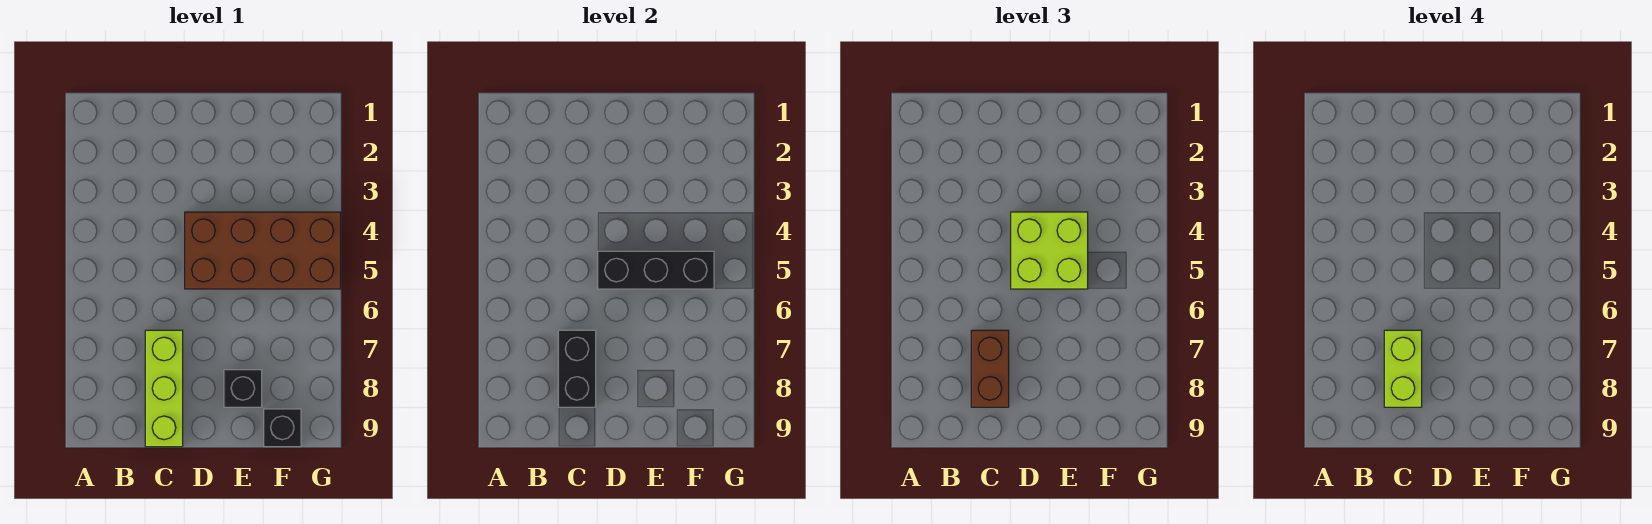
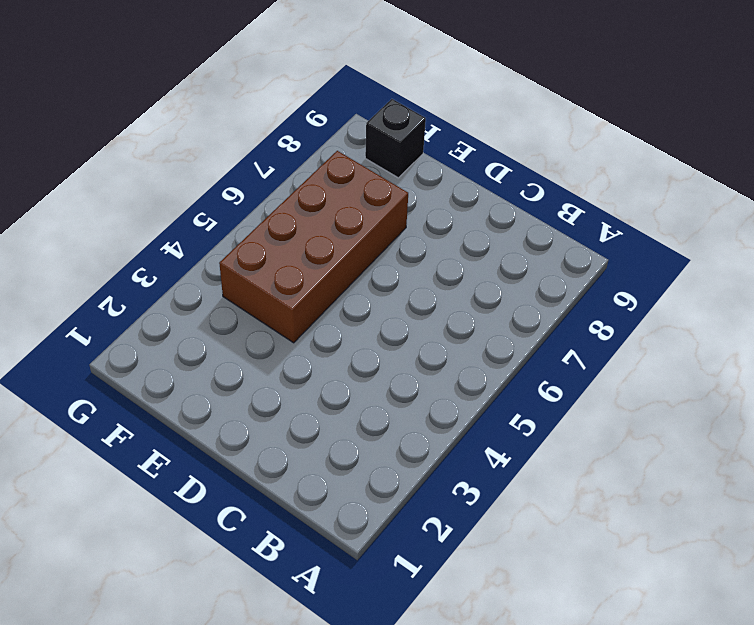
brown 2x4 brick [219,151,408,343] -> brown 2x4 brick turned to [185,212,341,289]
none -> lime 1x3 brick [145,330,183,447]
none -> black 1x1 brick [224,370,262,407]

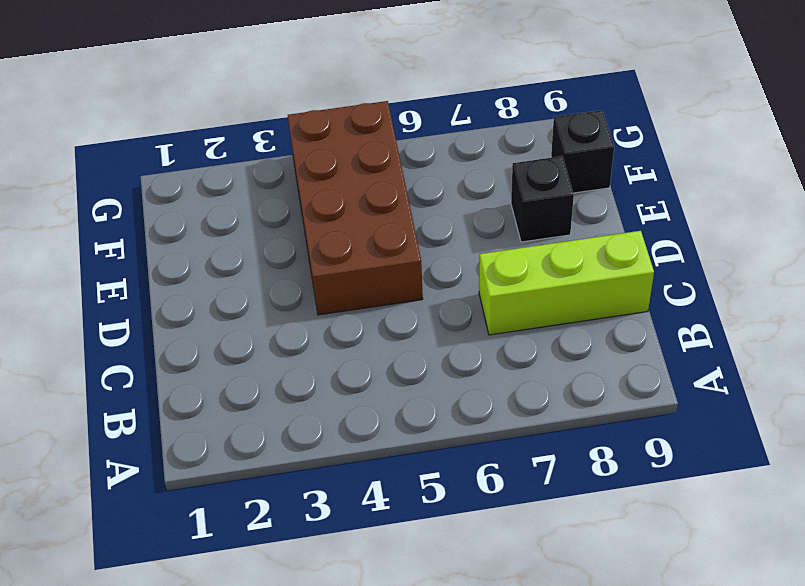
none -> black 1x2 brick [558,330,596,407]
none -> black 1x3 brick [598,251,714,289]

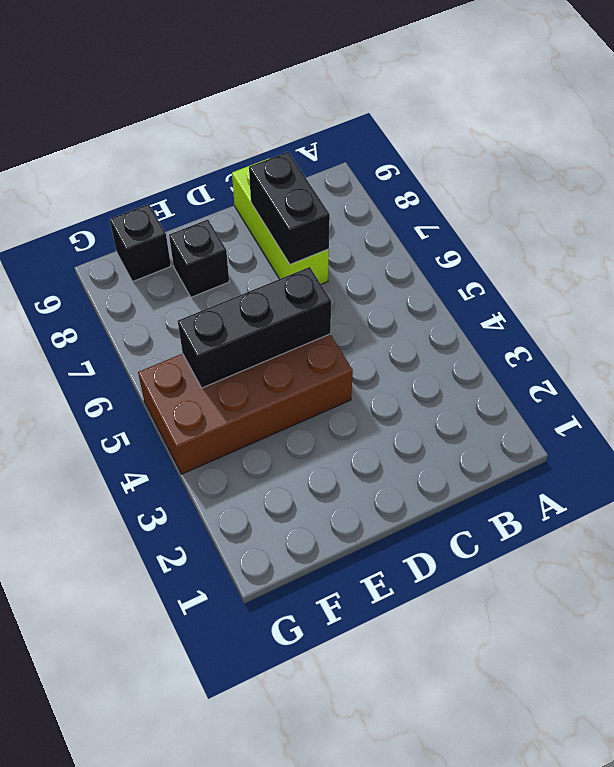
none -> brown 1x2 brick [971,330,1009,407]
none -> lime 2x2 brick [1011,212,1088,289]

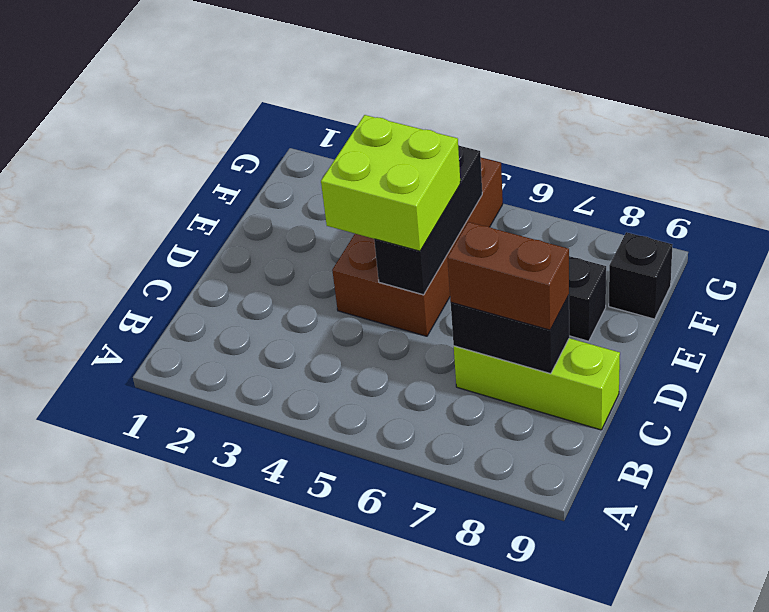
none -> lime 1x2 brick [1384,330,1422,407]

